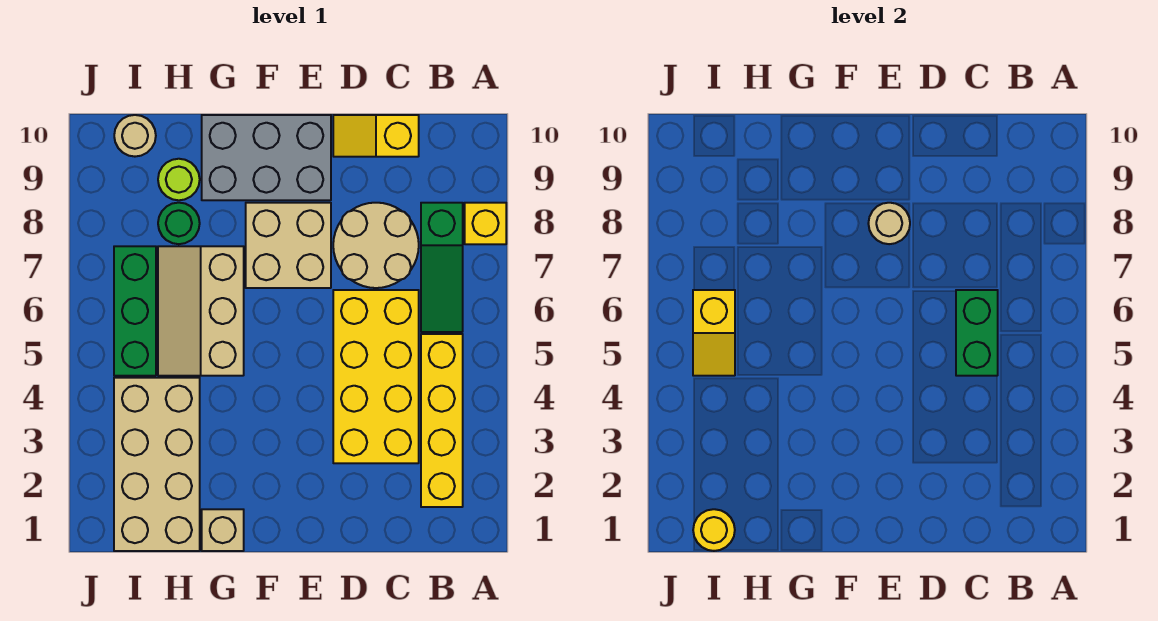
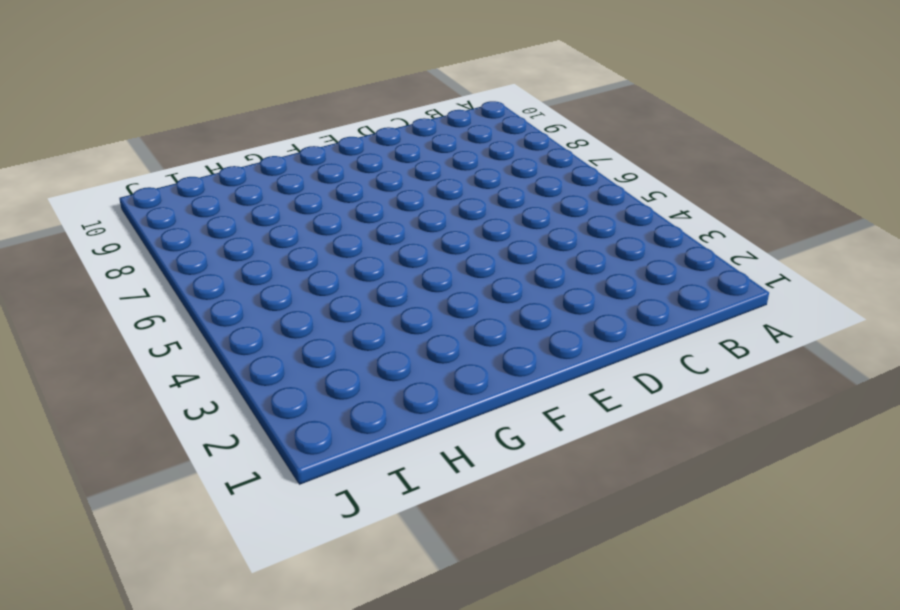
none -> yellow 1x1 brick [465,203,506,244]
none -> yellow 1x4 brick [421,334,463,507]
none -> green 1x3 slope [421,203,463,332]

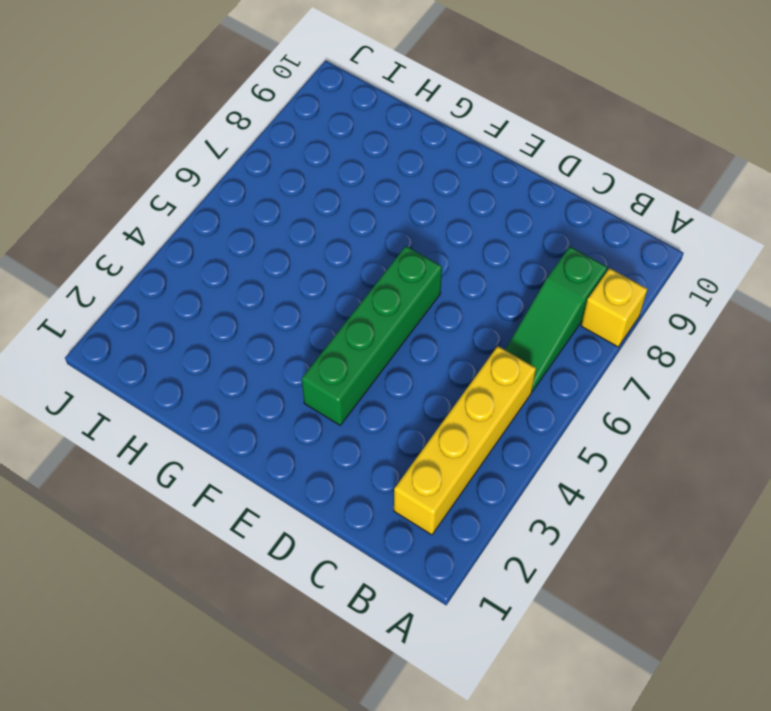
green 1x4 brick [302,246,442,425] -> none
none -> yellow 2x4 brick [333,290,419,463]
none -> tan 2x2 round brick [333,203,419,288]
none -> yellow 1x2 slope [333,115,419,157]

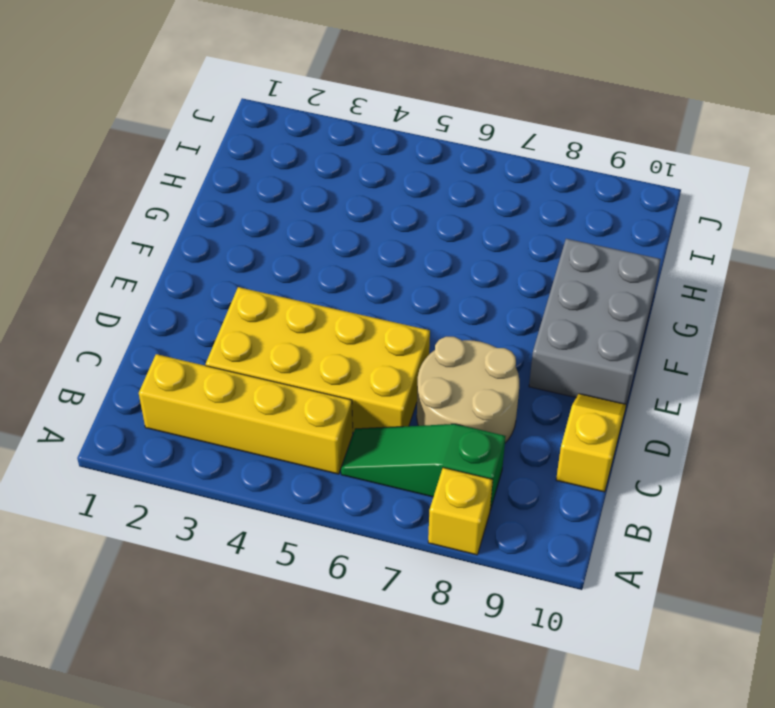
none -> tan 2x2 brick [246,203,331,288]
none -> tan 1x1 brick [202,509,244,551]
none -> tan 2x3 slope [158,246,244,376]

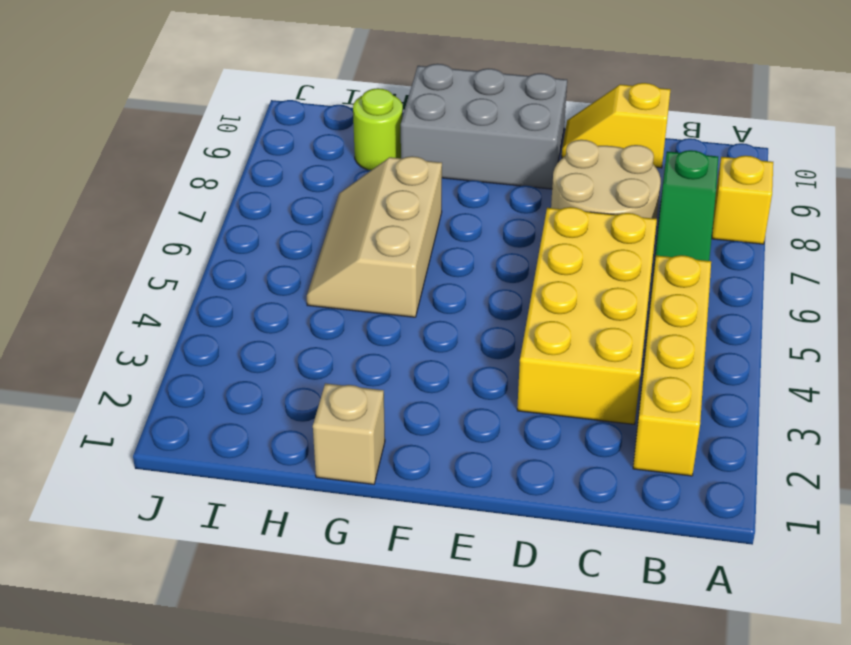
none -> tan 2x2 brick [246,203,331,288]
none -> tan 2x4 brick [114,378,200,551]
none -> green 1x1 round brick [158,203,200,244]

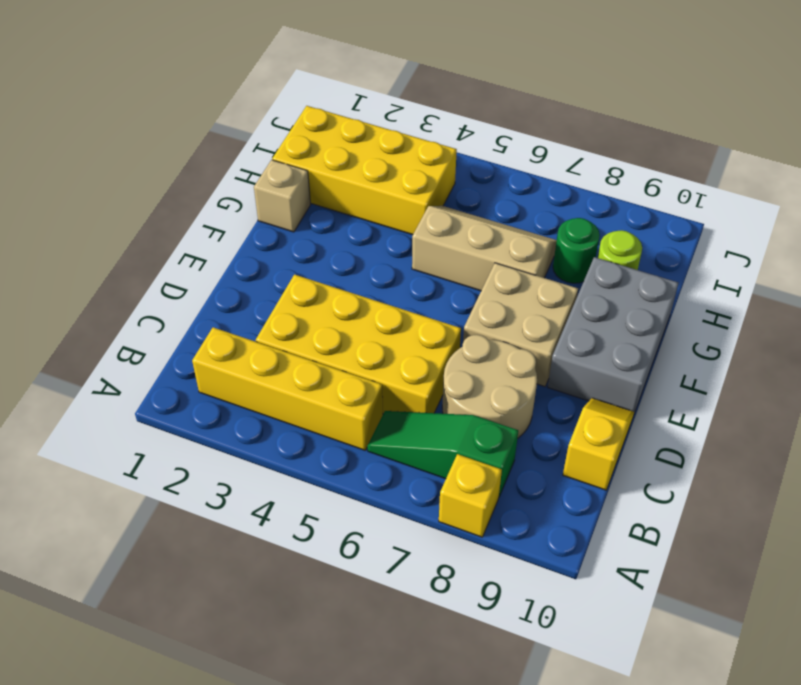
yellow 2x4 brick [272,106,457,235] -> tan 2x4 brick [114,378,200,551]
none -> green 1x3 brick [114,246,156,376]
none -> tan 1x1 round brick [114,115,156,157]
none -> green 1x2 brick [956,290,998,376]

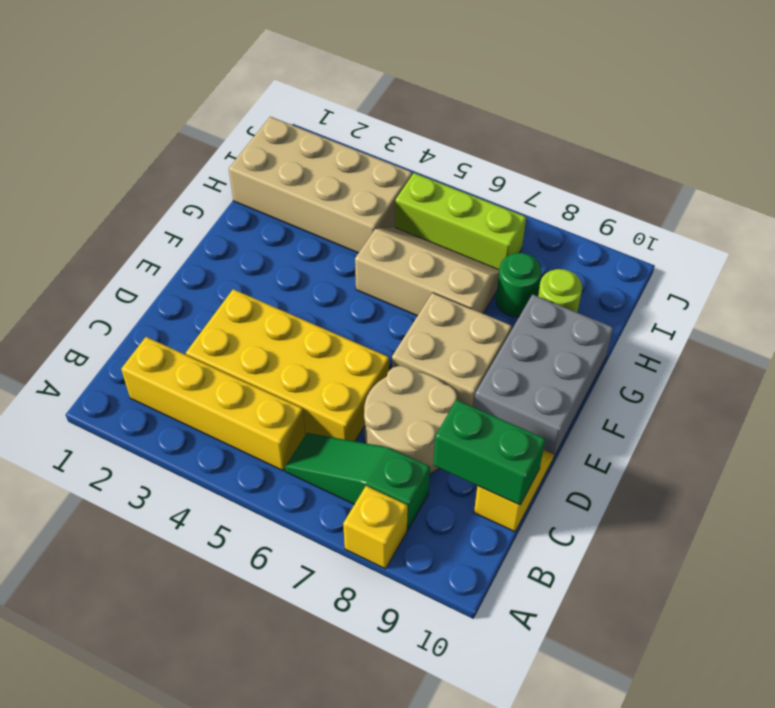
green 1x2 brick [433,400,545,505] -> green 1x2 brick moved to [956,290,998,376]
lime 1x3 brick [395,173,526,270] -> green 1x3 brick [114,246,156,376]
none -> tan 1x1 brick [202,509,244,551]
none -> tan 1x1 round brick [114,115,156,157]
none -> tan 1x1 round brick [868,203,910,244]

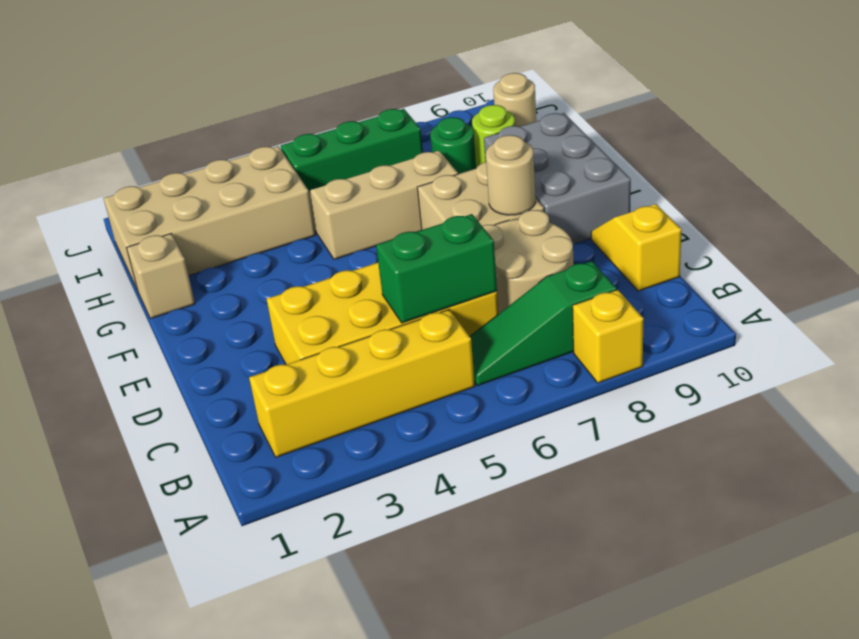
none -> yellow 1x1 round brick [693,509,735,551]
none -> yellow 1x2 slope [693,290,735,376]

